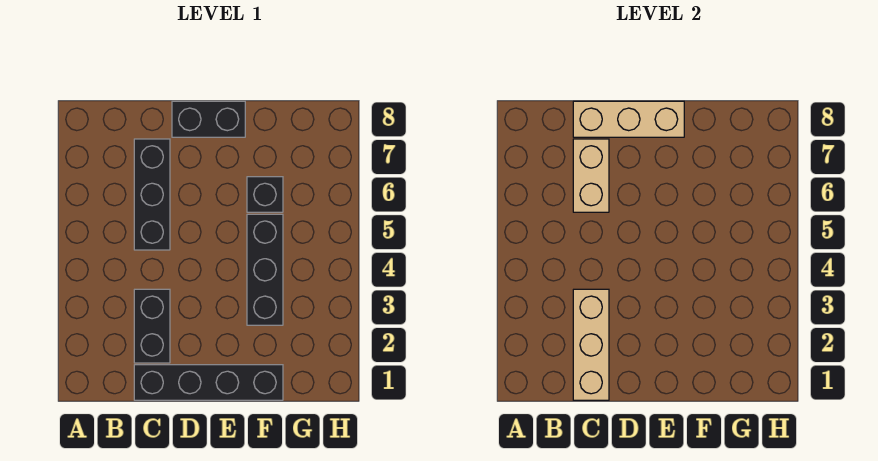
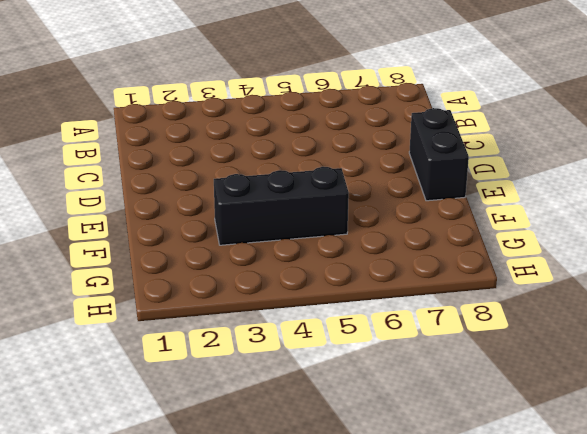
none -> black 1x4 brick [134,365,283,400]
none -> black 1x2 brick [134,289,170,363]

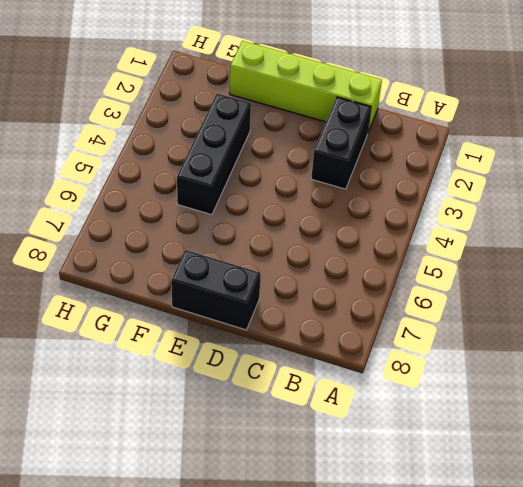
lime 1x4 brick [230,41,382,132] -> black 1x4 brick [134,365,283,400]
none -> black 1x3 brick [134,139,170,250]
none -> black 1x1 brick [247,177,283,212]

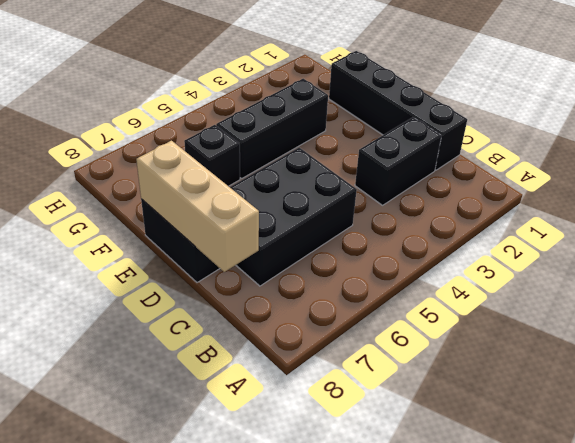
black 2x3 brick [230,148,357,286] -> black 1x3 brick [134,139,170,250]
none -> tan 1x3 brick [573,289,609,400]
none -> tan 1x2 brick [573,139,609,212]

